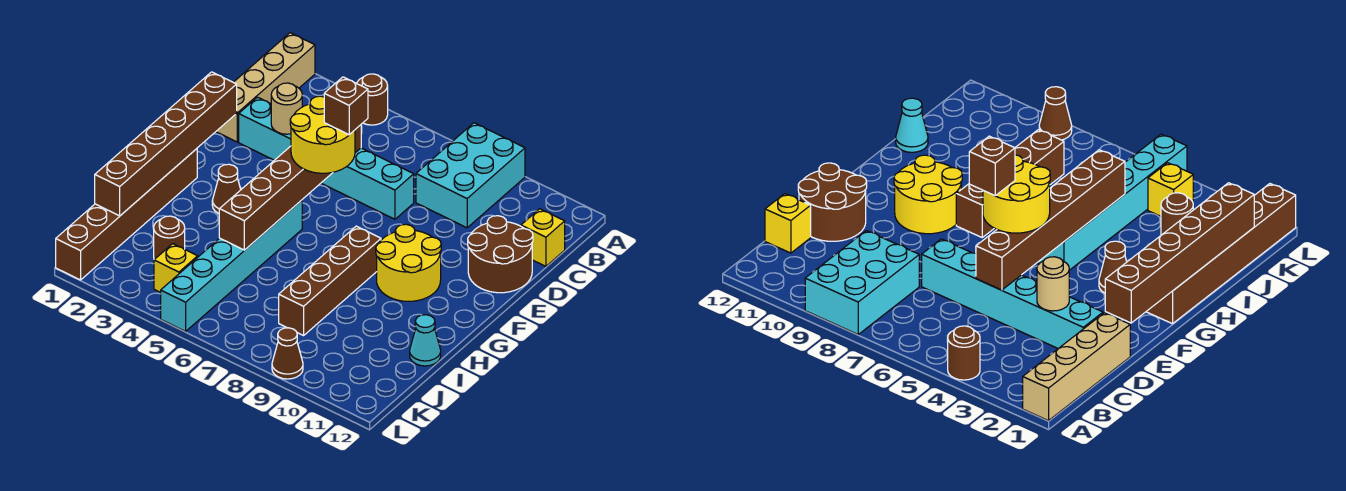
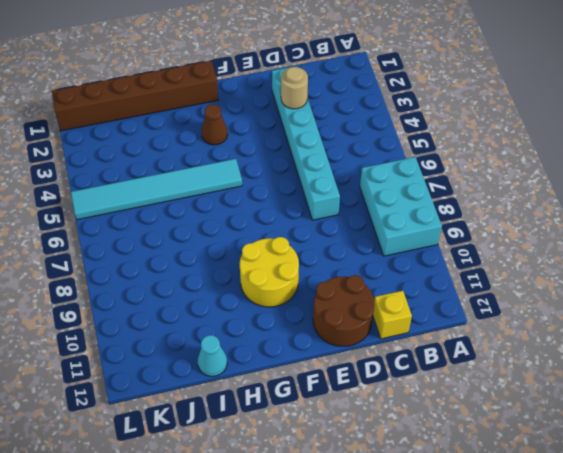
cyan 2x3 brick [360,157,442,256] -> cyan 2x3 brick turned to [416,123,525,228]
cyan 1x6 tile [71,159,242,220] -> cyan 1x6 brick [161,200,302,331]
none -> tan 1x4 brick [216,33,315,142]
none -> brown 1x1 round brick [357,74,388,125]
none -> brown 1x4 brick [279,226,381,336]

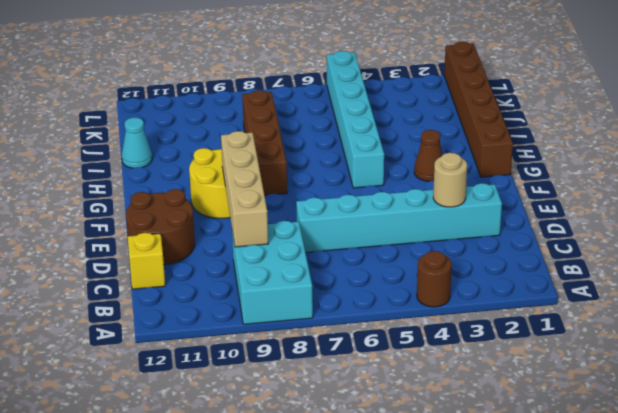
tan 1x4 brick [221,131,268,247] -> tan 1x4 brick moved to [216,33,315,142]
none -> brown 1x1 round brick [154,216,185,260]
none -> yellow 1x1 brick [154,244,198,293]
none -> brown 1x1 cone [272,328,303,379]

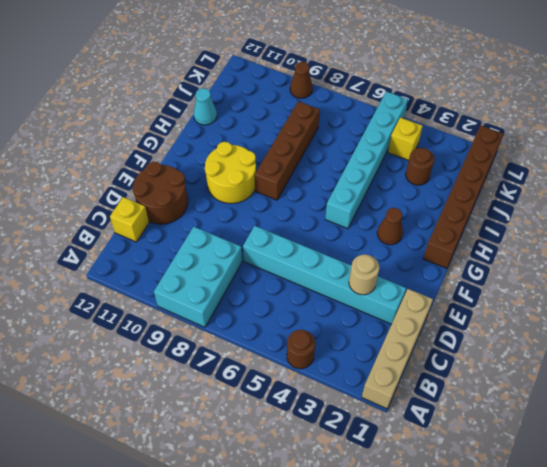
none -> brown 1x6 brick [219,125,361,250]
none -> brown 1x6 brick [95,72,237,216]
none -> yellow 2x2 round brick [290,96,355,173]

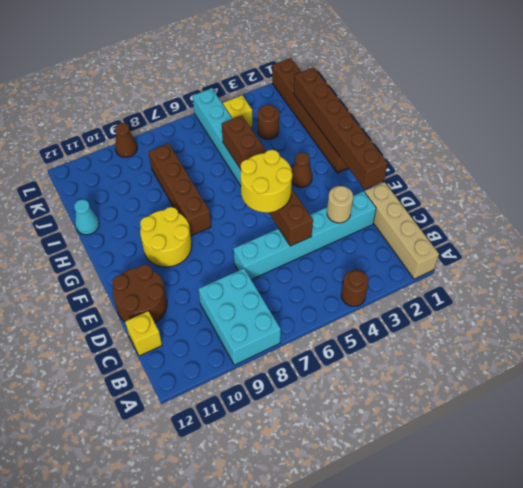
none -> brown 1x1 brick [324,77,368,135]

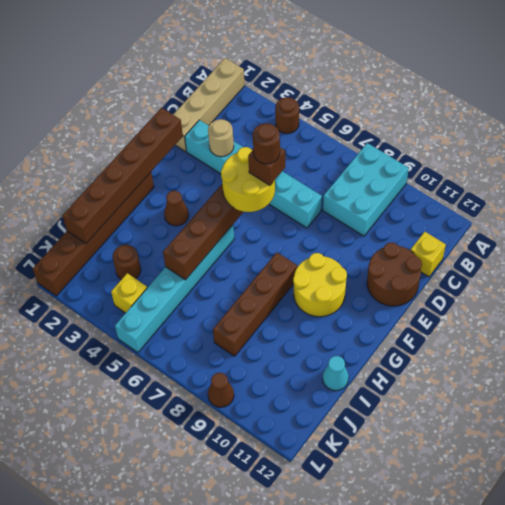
brown 1x1 round brick [253,123,280,164] -> none

